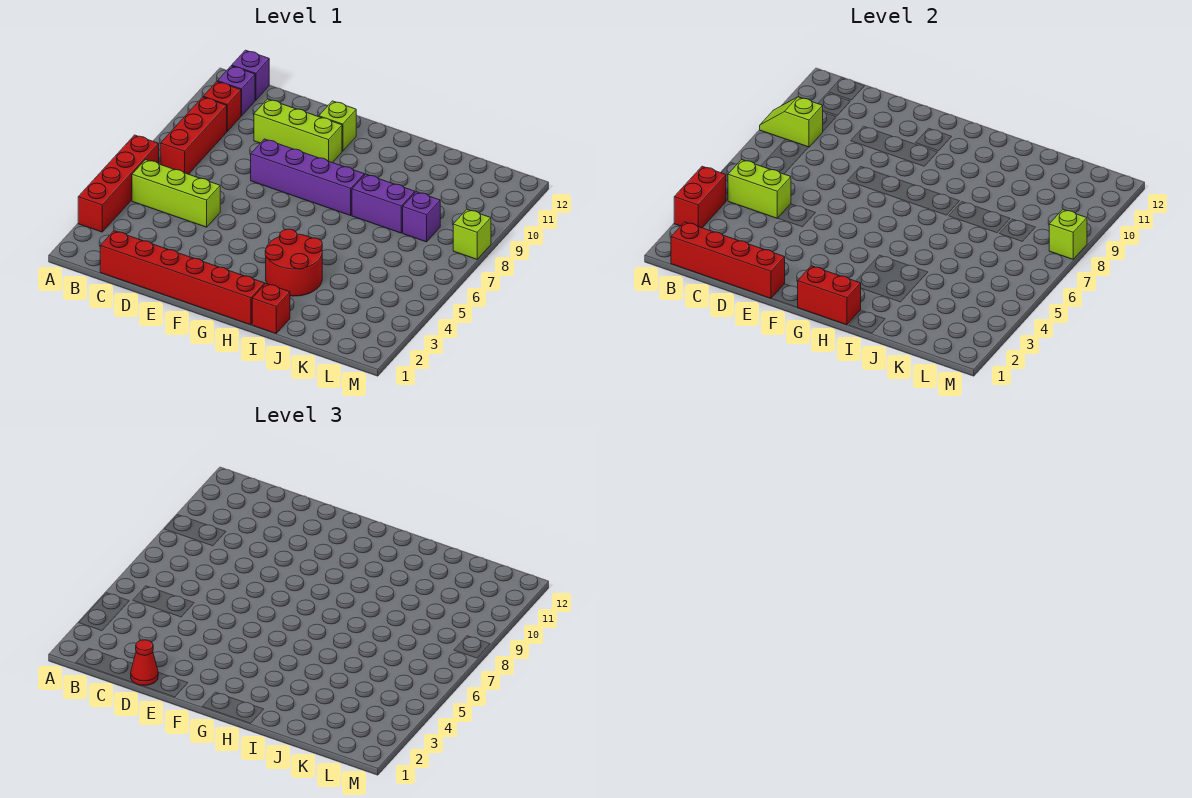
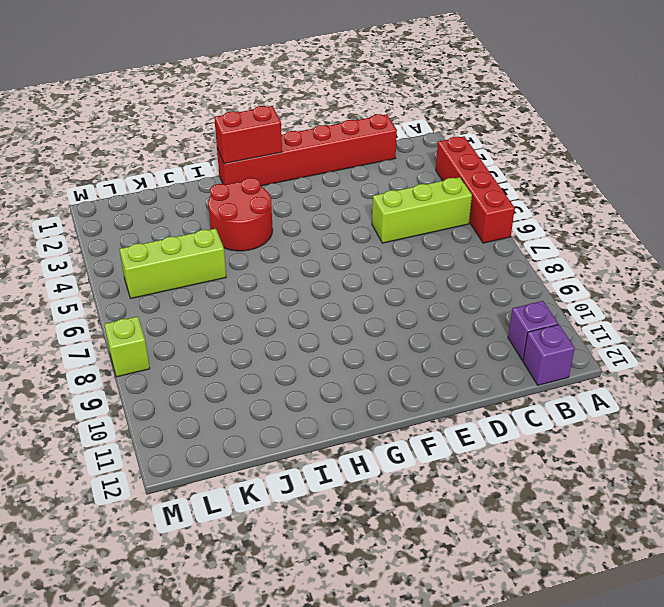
lime 1x3 brick [119,229,226,298] -> lime 1x3 brick moved to [254,99,342,163]
none -> red 1x3 brick [160,97,227,174]
none -> red 1x1 brick [203,82,241,131]
none -> purple 1x4 brick [251,139,364,216]

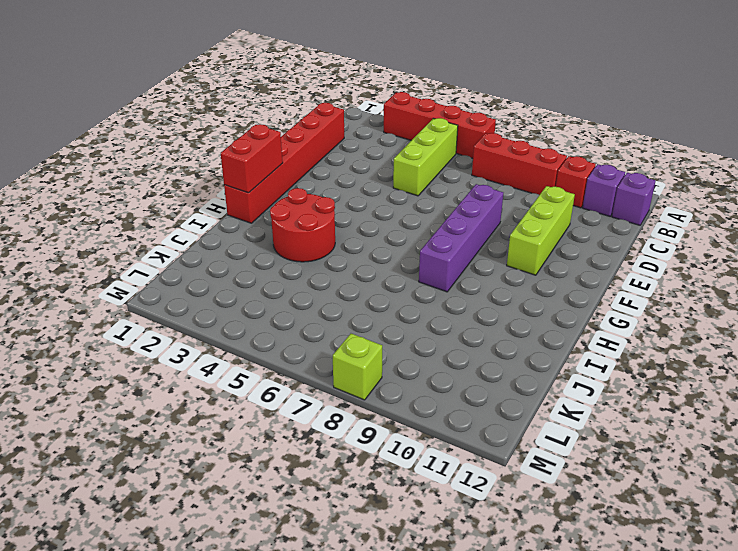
none -> lime 1x1 brick [319,101,356,151]
none -> red 1x1 brick [252,284,290,333]
none -> purple 1x2 brick [352,174,415,233]

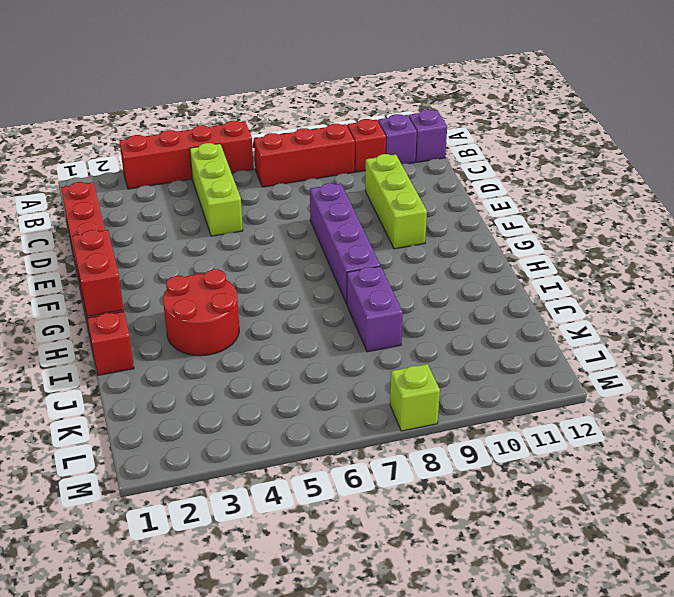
none -> lime 1x1 brick [319,101,356,151]
none -> purple 1x1 brick [403,192,440,242]
none -> red 1x2 brick [674,166,726,228]

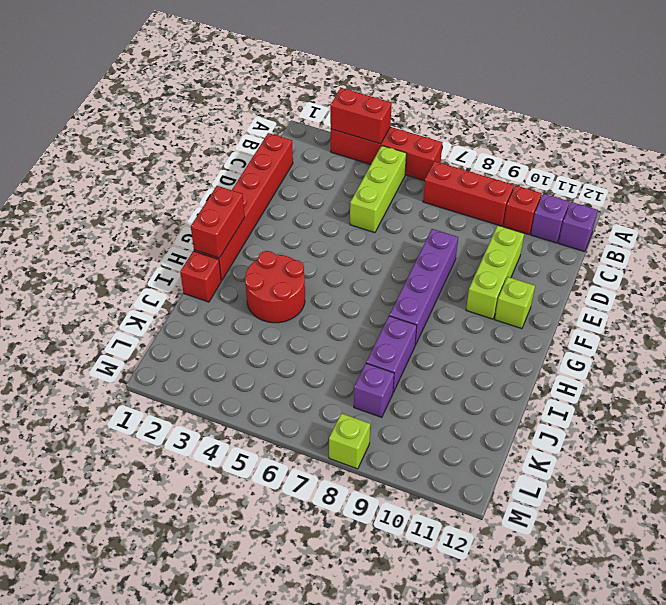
none -> lime 1x2 slope [760,97,823,147]
none -> red 1x4 brick [671,222,785,298]
none -> lime 1x2 brick [728,160,791,218]

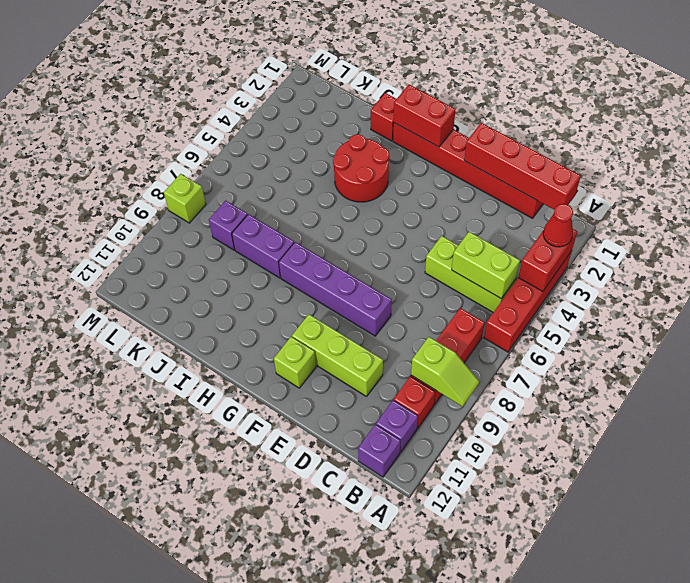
red 1x1 cone [543,204,573,247] -> red 1x1 cone moved to [131,640,158,685]
none -> lime 1x1 brick [1049,210,1087,259]

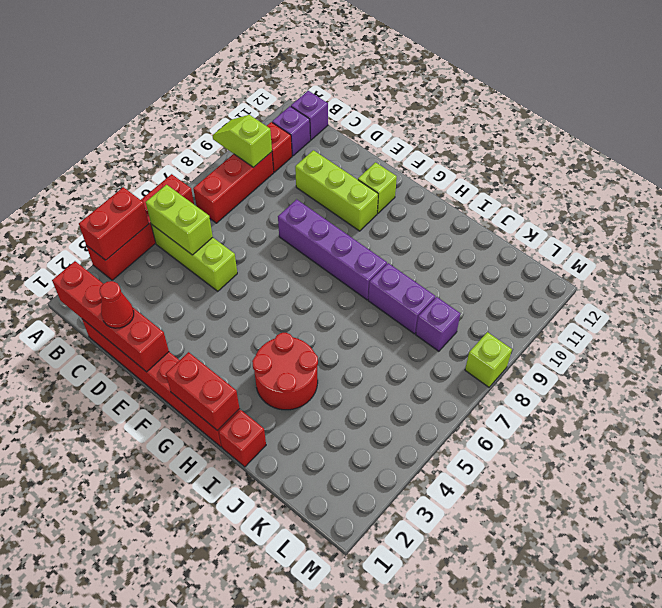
none -> lime 1x1 brick [1049,210,1087,259]

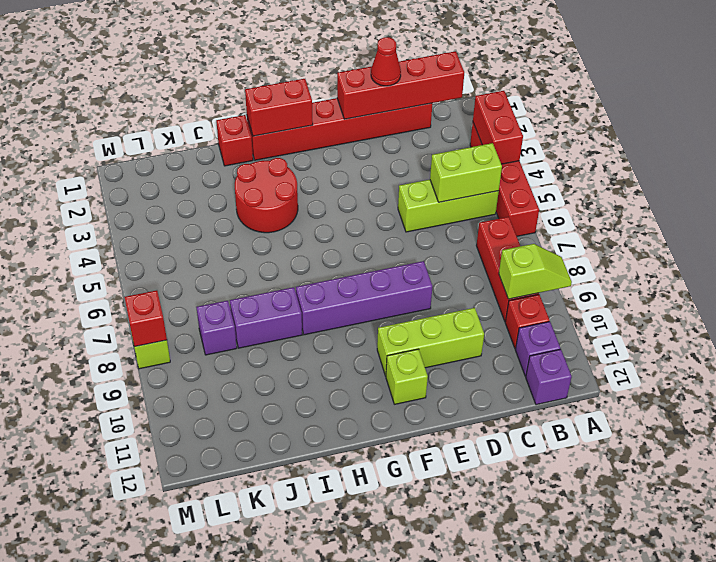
red 1x1 brick [125,290,167,347] -> lime 1x1 brick [1049,210,1087,259]

